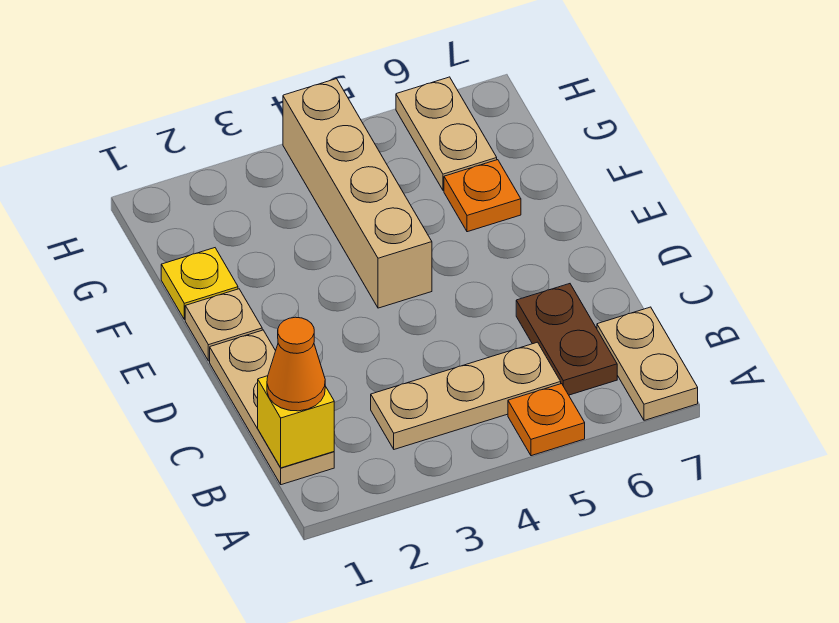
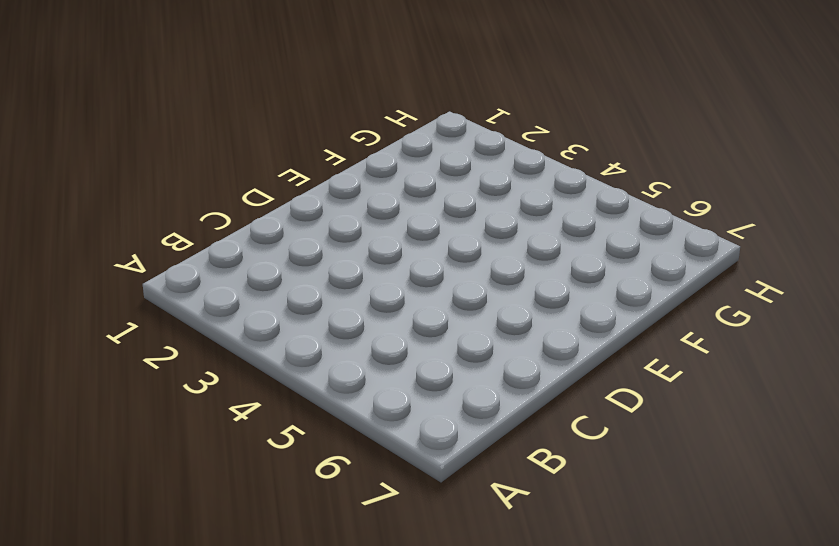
none -> orange 1x1 plate [508,384,585,456]
none -> tan 1x2 plate [597,307,698,420]
none -> tan 1x3 plate [210,330,334,485]

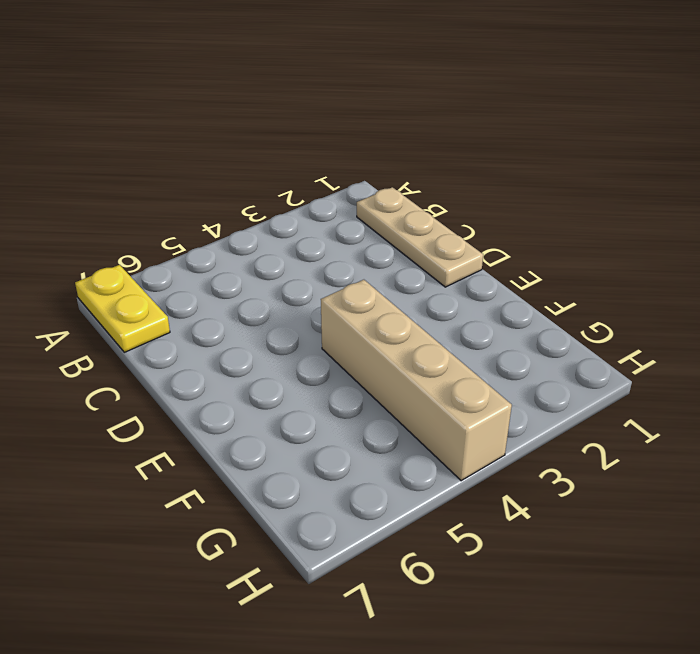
yellow 1x2 plate [75,265,170,352] -> tan 1x2 plate [597,307,698,420]
none -> orange 1x1 plate [508,384,585,456]
none -> tan 1x3 plate [371,342,561,449]
none -> brown 1x2 plate [516,284,617,395]

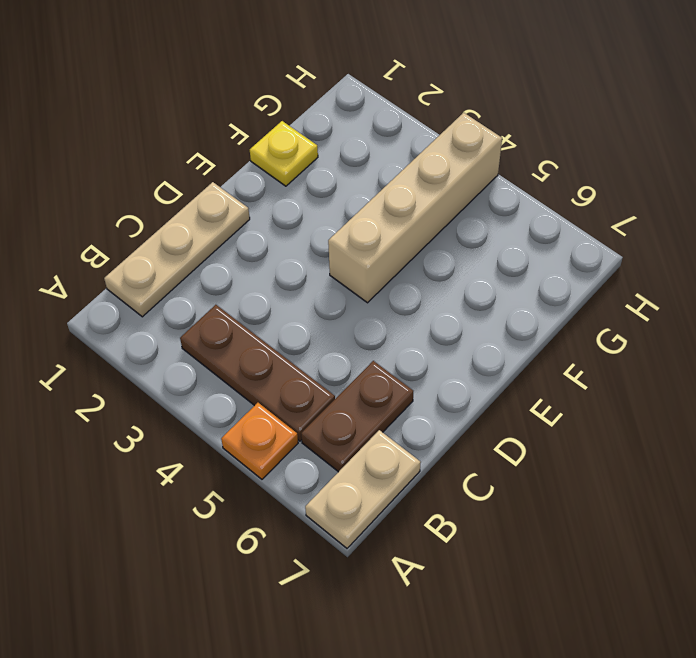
brown 1x3 plate [180,305,335,441] -> tan 1x3 plate [371,342,561,449]
none -> tan 1x1 plate [185,289,262,361]
none -> orange 1x1 plate [444,160,521,232]
none -> tan 1x2 plate [396,77,497,190]

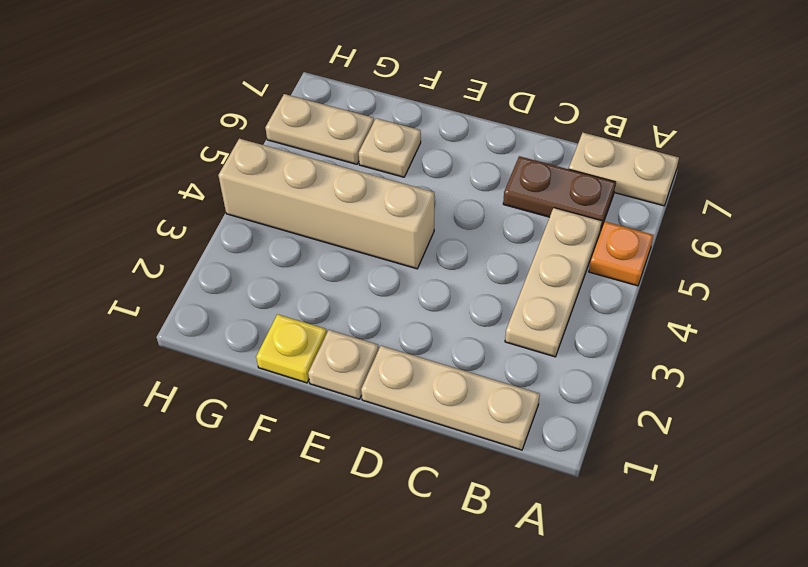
tan 1x1 plate [359,118,421,177] -> orange 1x1 plate [444,160,521,232]
none -> yellow 1x1 brick [258,376,334,468]
none -> orange 1x1 cone [267,317,325,411]

